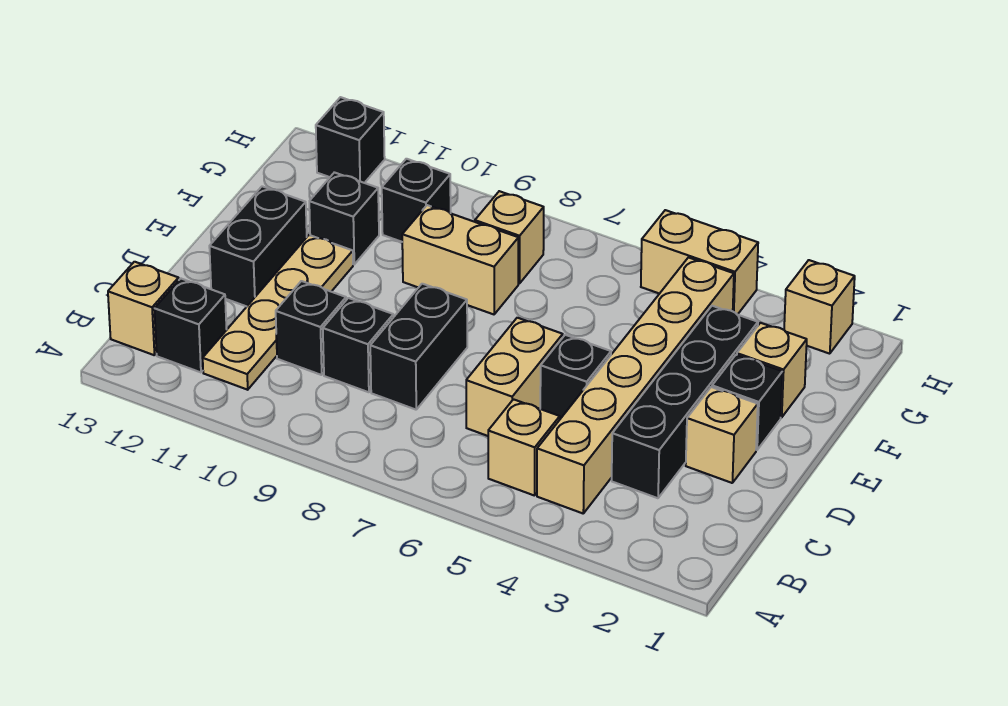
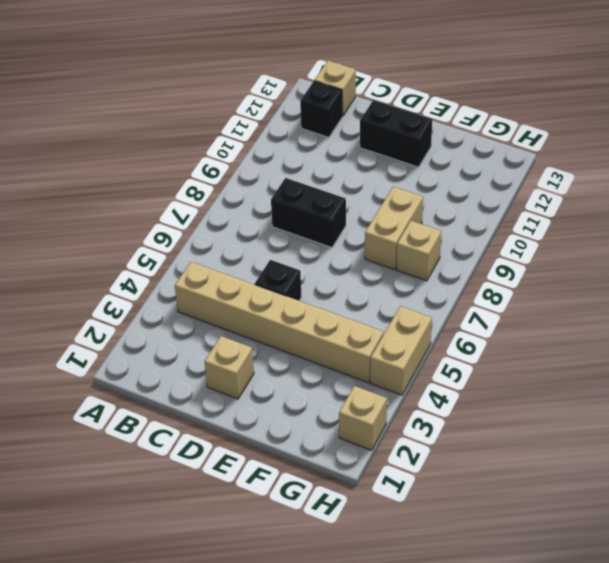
none -> tan 1x1 brick [488,399,560,496]
none -> tan 1x4 plate [203,235,353,390]
none -> black 1x4 brick [612,306,758,498]

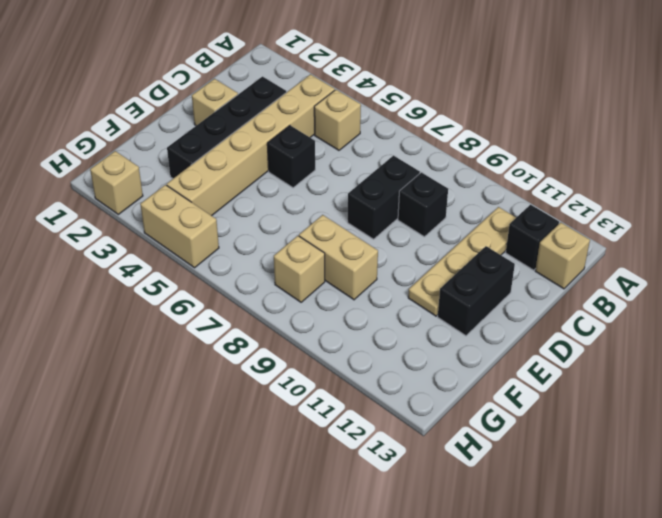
none -> tan 1x2 brick [466,318,563,436]
none -> black 1x1 brick [276,281,346,375]
none -> black 1x1 brick [712,355,782,450]

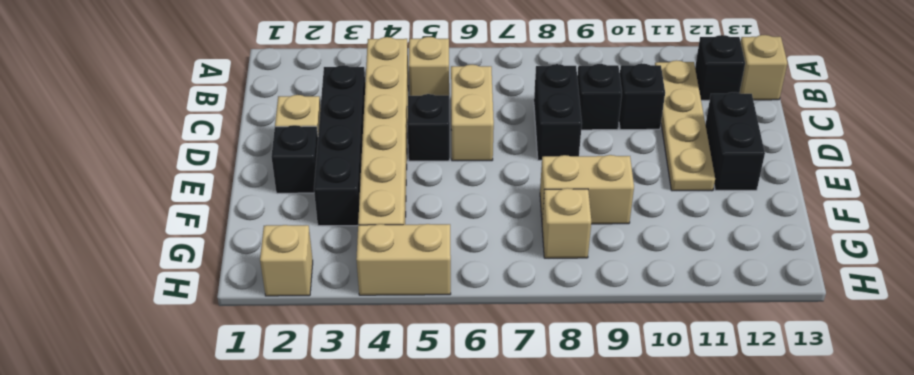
none -> tan 1x1 brick [737,323,807,418]
none -> black 1x1 brick [309,172,379,264]
none -> black 1x1 brick [382,159,451,242]

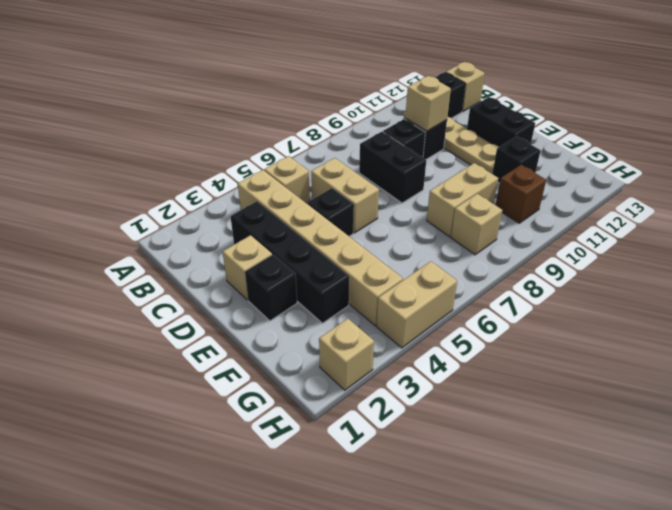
tan 1x1 brick [405,76,451,131] -> tan 1x1 brick moved to [737,323,807,418]
brown 1x1 brick [496,165,546,223] -> black 1x1 brick [382,159,451,242]
none -> black 1x1 brick [316,97,385,183]

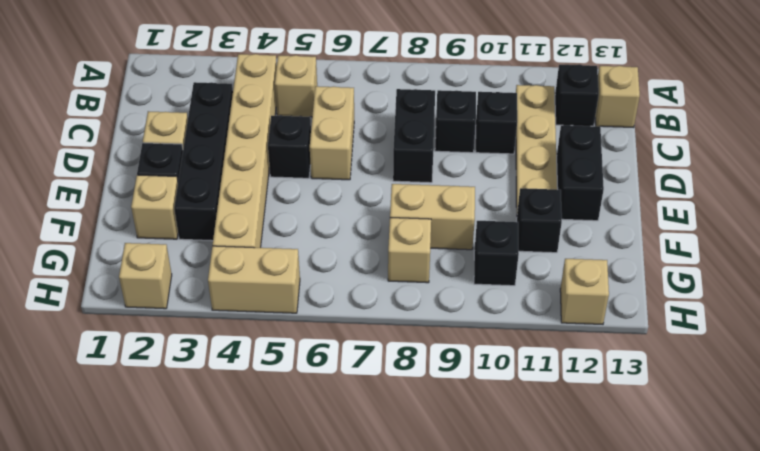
tan 1x1 brick [560,259,609,324] -> black 1x1 brick [316,97,385,183]

